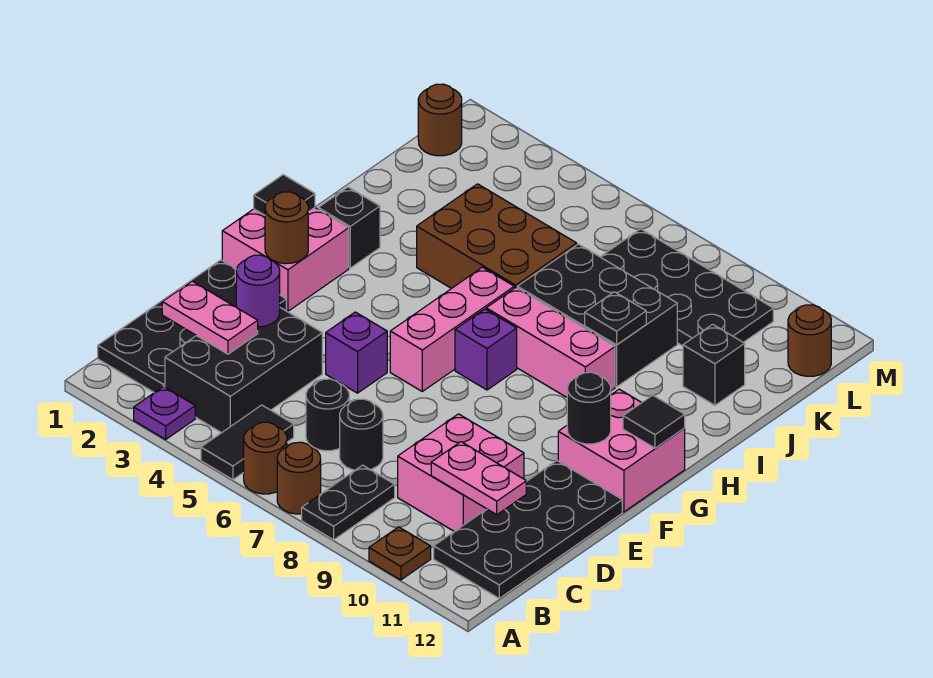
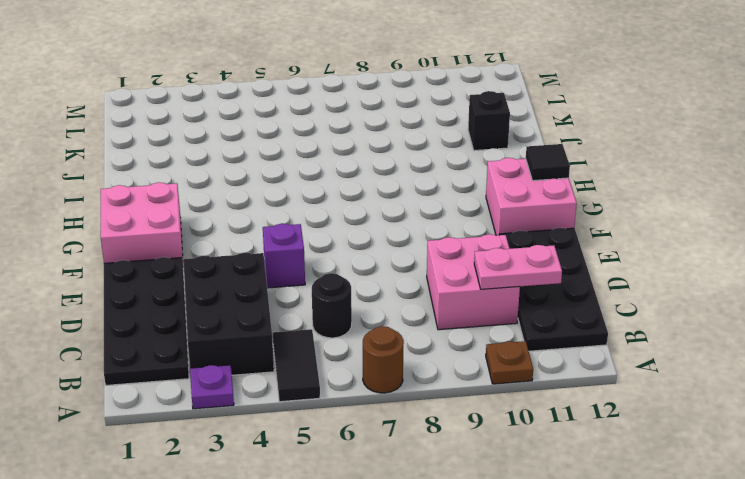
none -> brown 1x1 round brick [244,422,287,494]
none -> black 1x2 plate [302,465,395,540]
none -> black 1x1 round brick [340,399,383,470]
none -> pink 1x3 brick [390,267,514,391]

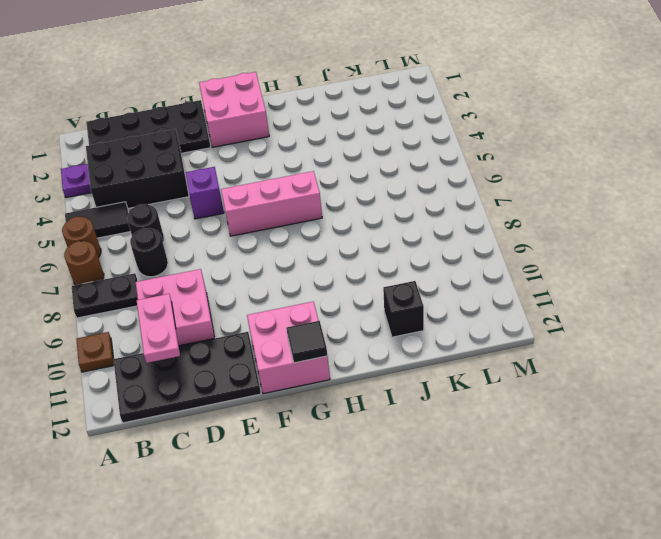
none -> purple 1x1 brick [455,309,517,390]
none -> black 1x1 brick [318,187,380,268]
none -> pink 1x3 brick [486,288,615,397]
none -> brown 2x3 brick [417,184,577,289]

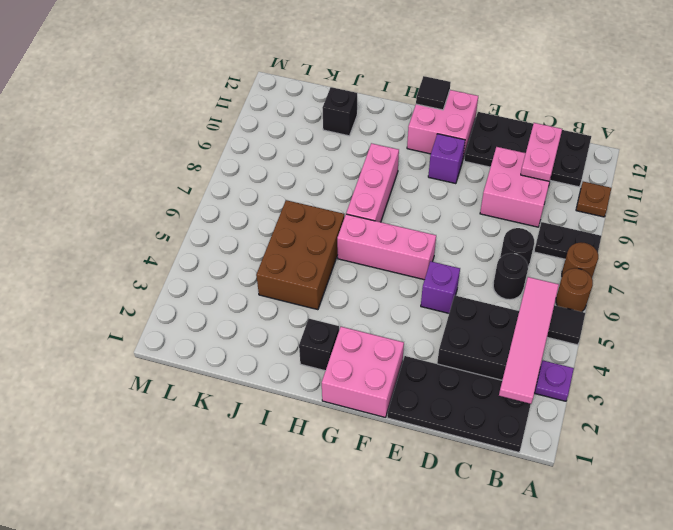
pink 1x4 tile [499,277,559,404] -> none
purple 1x1 brick [428,134,465,184] -> purple 1x1 brick moved to [455,309,517,390]
none -> black 2x3 brick [517,244,677,387]
none -> black 2x4 plate [601,229,773,346]
none -> brown 1x1 round brick [418,84,462,156]
none -> brown 1x1 round brick [788,305,831,376]

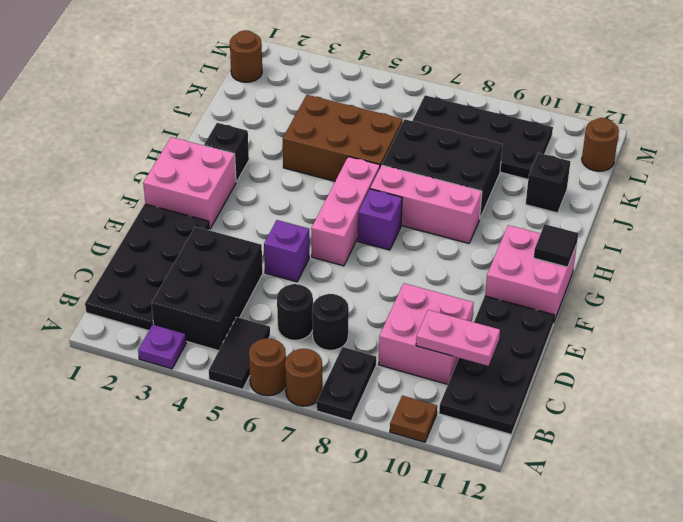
none -> pink 1x2 plate [162,281,258,354]
none -> purple 1x1 round brick [236,255,280,327]
none -> brown 1x1 round brick [265,192,308,264]
none -> black 1x1 round brick [567,372,611,444]

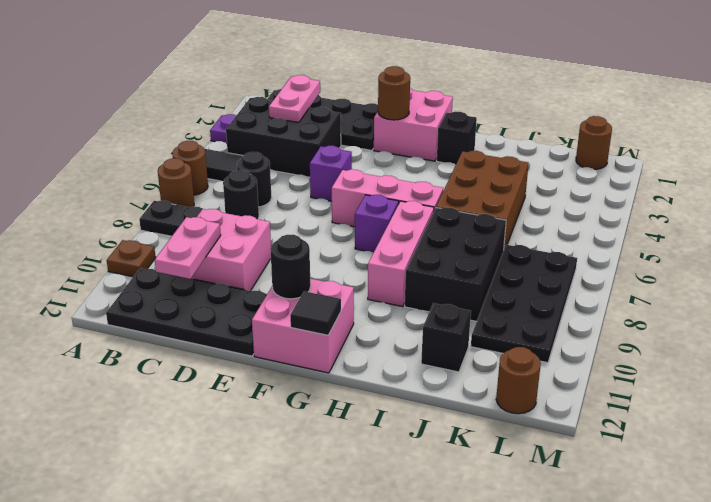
none -> purple 1x1 round brick [236,255,280,327]
none -> black 1x1 tile [254,175,315,215]
none -> black 1x1 plate [585,292,646,345]

